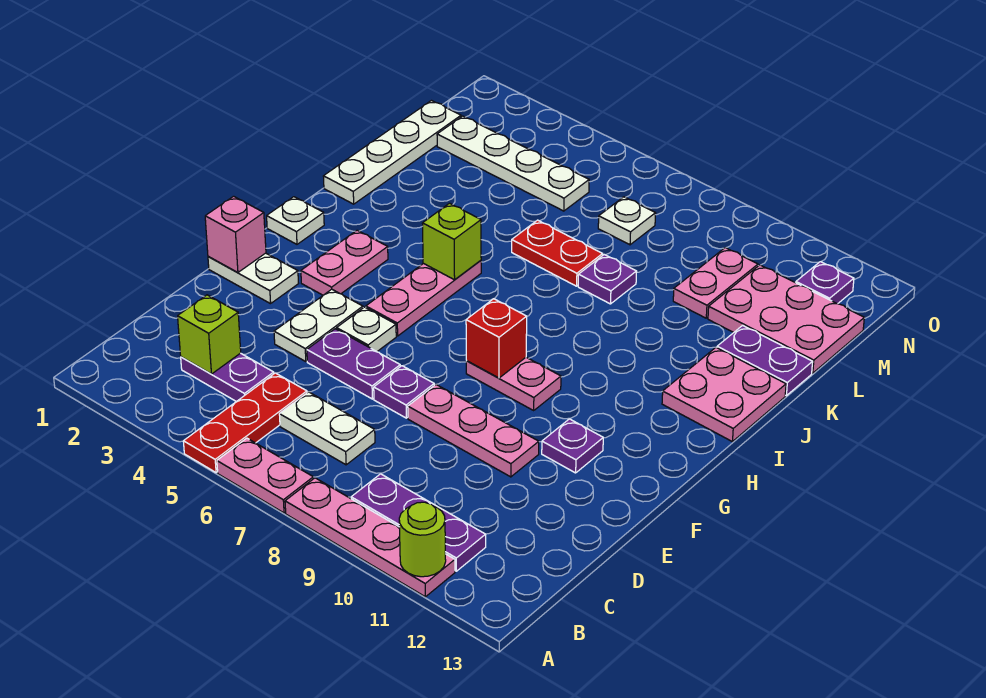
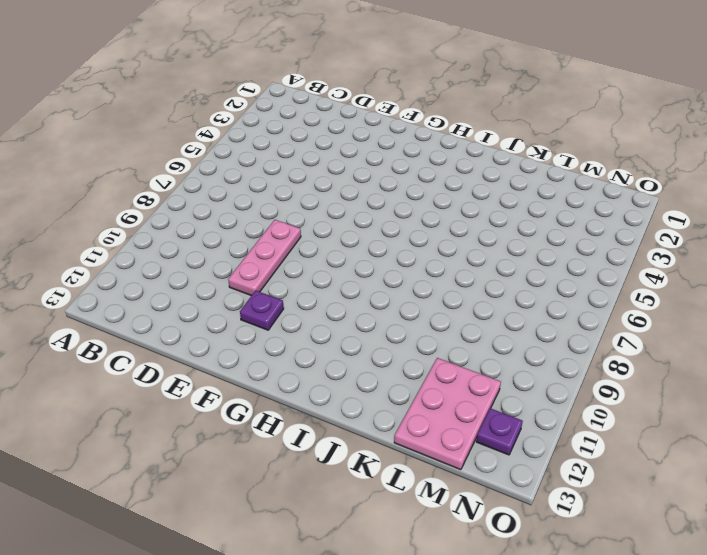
none -> red 1x3 plate [183,373,307,473]
none -> pink 1x2 plate [217,438,313,513]
none -> pink 1x4 plate [285,478,455,597]
none -> purple 1x3 plate [351,474,486,571]

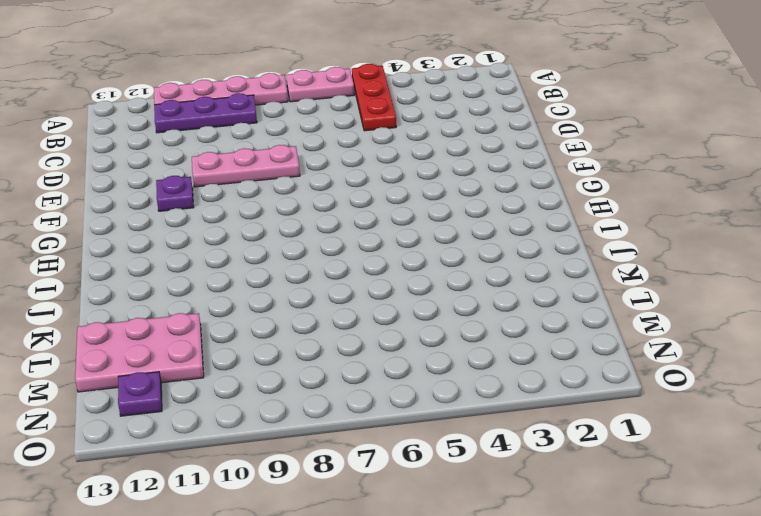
none -> purple 1x2 plate [181,353,274,402]
none -> white 1x2 plate [279,392,375,465]
none -> white 1x2 plate [274,289,363,362]
none -> purple 1x2 plate [307,329,400,399]

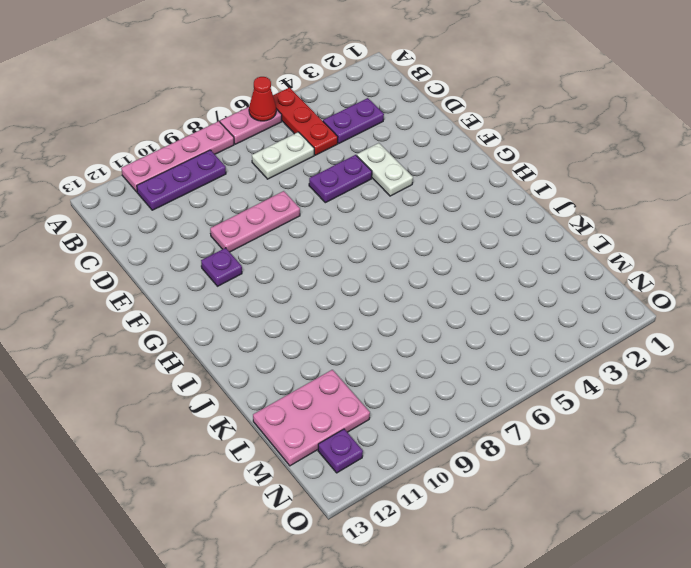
red 1x1 cone [249,77,276,121] -> none
none -> purple 1x1 plate [374,366,434,418]
none -> white 1x2 plate [208,253,299,304]
none -> white 1x1 plate [337,307,396,352]
none -> pink 1x2 plate [301,230,388,295]

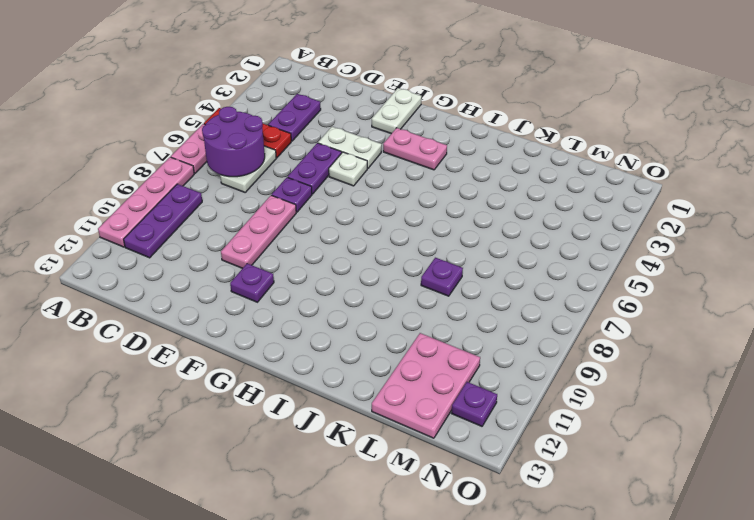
purple 2x2 round brick [202,107,265,177] -> none
none -> pink 1x3 plate [366,260,481,336]
none -> pink 1x2 plate [466,357,561,410]
none -> white 1x1 plate [267,197,324,244]
none -> pink 2x2 plate [662,348,786,442]

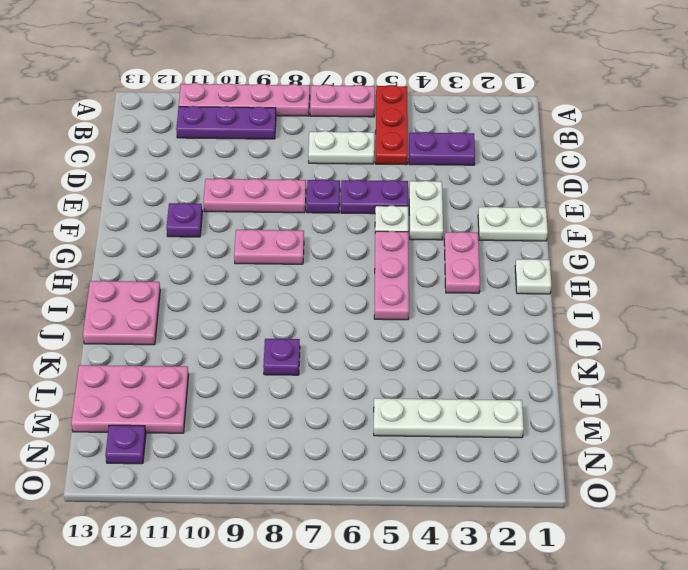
none -> white 1x4 plate [323,101,461,204]
none -> red 1x2 plate [512,220,603,286]
none -> purple 1x2 plate [717,325,813,396]
none -> pink 1x2 plate [673,248,758,318]

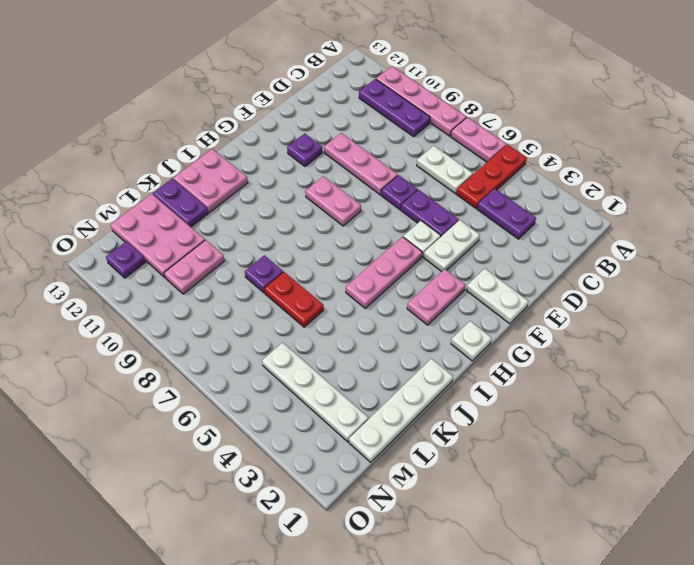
none -> white 1x1 plate [598,197,656,245]
none -> lime 1x1 round brick [399,502,446,577]
none -> lime 1x1 brick [178,295,241,374]
none -> pink 1x1 brick [205,196,266,272]

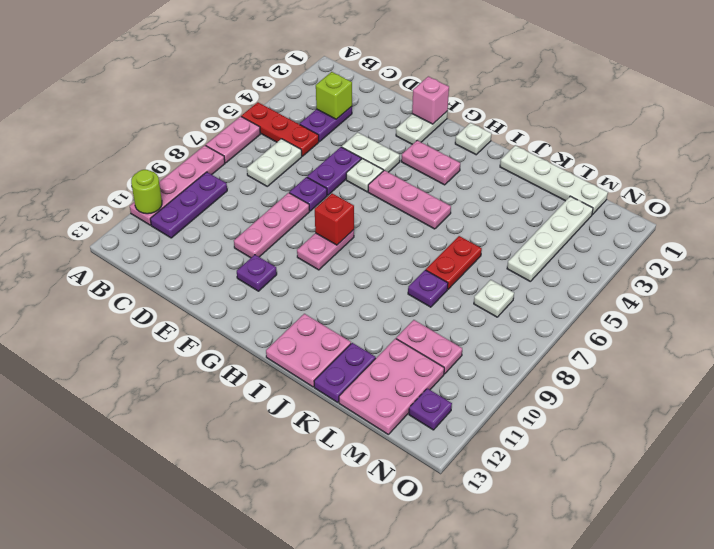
none -> lime 1x1 brick [422,203,481,280]

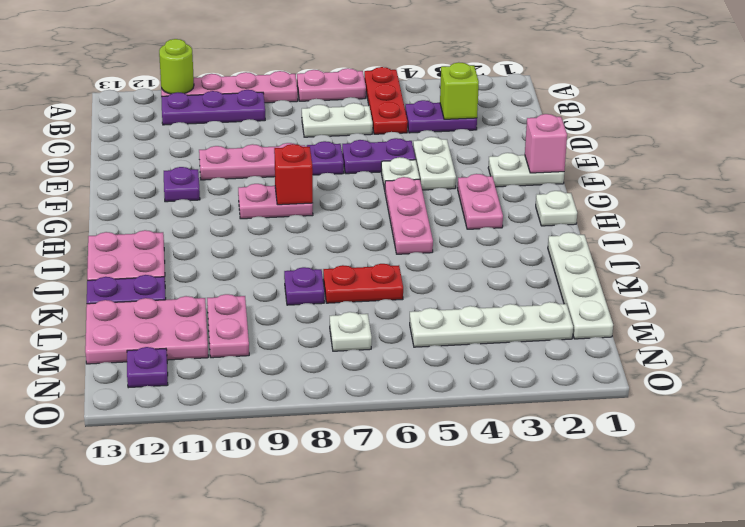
none -> lime 1x1 brick [422,203,481,280]

